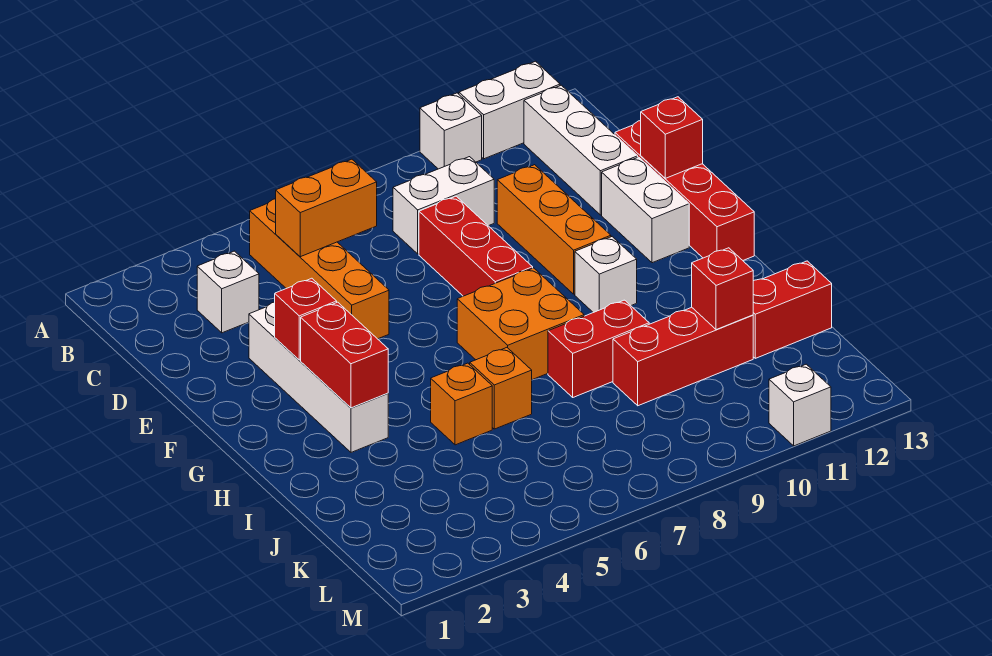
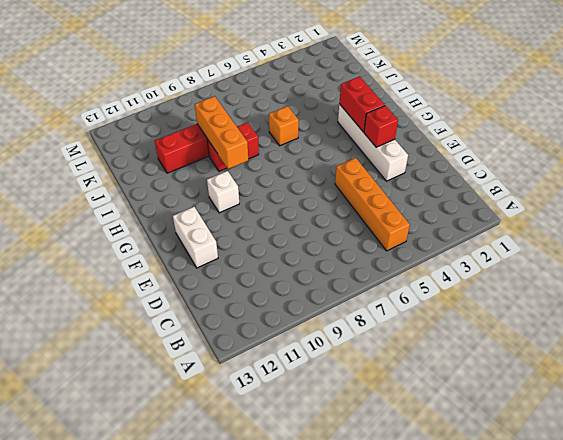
orange 1x3 brick [195,96,248,169] -> orange 1x3 brick moved to [497,165,611,294]
none -> white 1x1 brick [420,93,482,169]
none -> white 1x2 brick [459,61,560,159]
none -> white 1x3 brick [524,85,638,215]

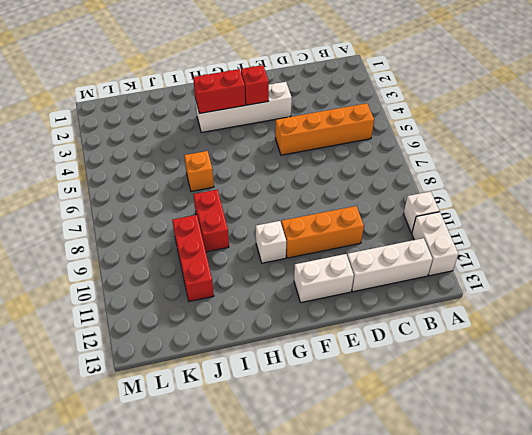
none -> white 1x1 brick [197,251,259,333]
none -> white 1x2 brick [393,157,494,254]
none -> red 1x3 brick [419,196,533,296]

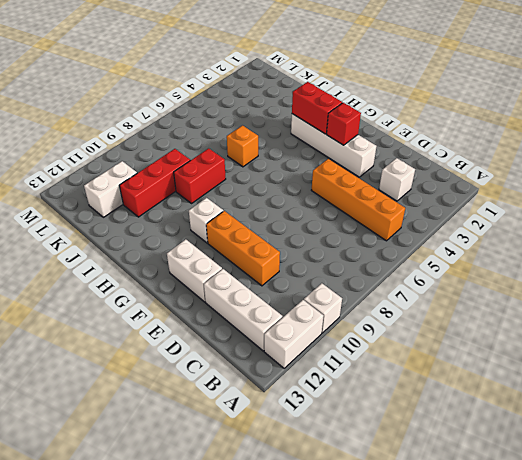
white 1x2 brick [84,161,137,217] -> white 1x2 brick moved to [393,157,494,254]
none -> red 1x3 brick [419,196,533,296]
none -> red 1x4 brick [615,121,754,260]
none -> orange 2x2 brick [457,268,584,380]

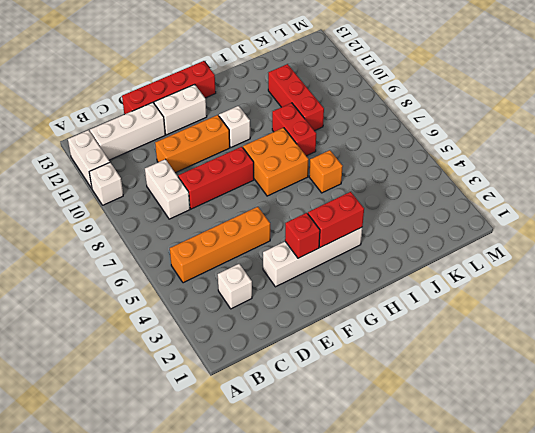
none -> orange 1x1 brick [431,363,492,445]
none -> red 1x2 brick [753,261,832,358]
none -> white 1x1 brick [769,364,831,446]

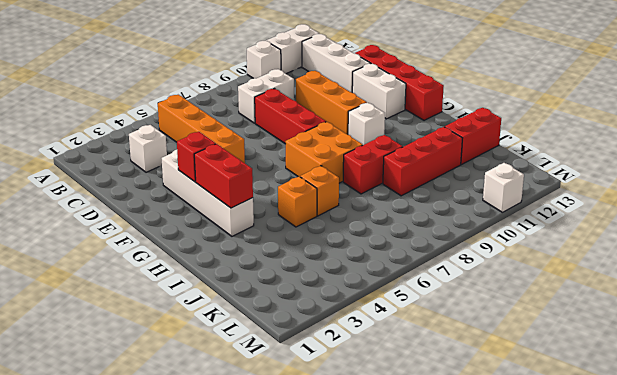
none -> orange 1x2 brick [276,159,377,257]
none -> red 1x1 brick [641,97,703,178]
none -> red 1x1 brick [692,248,753,330]

